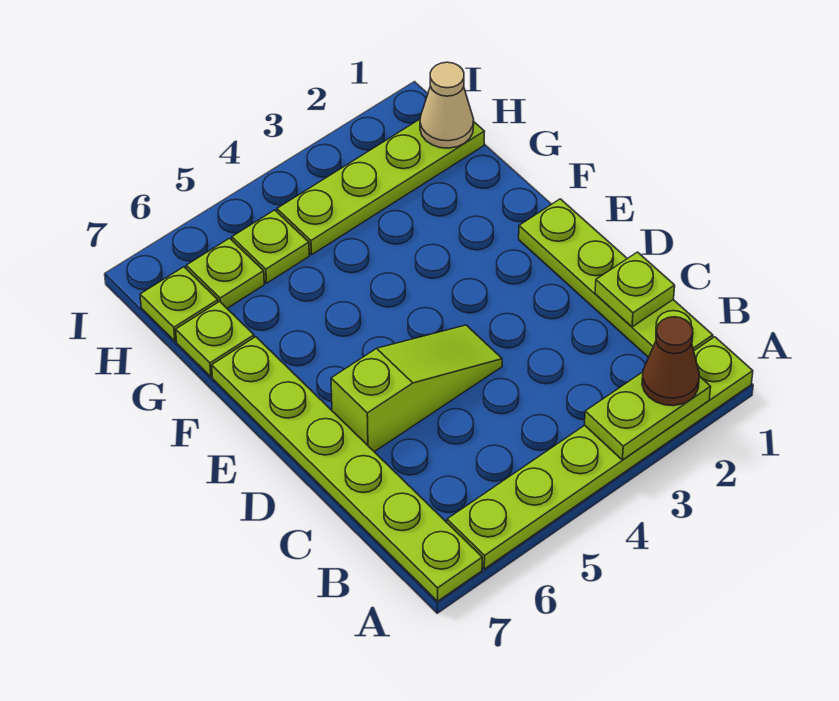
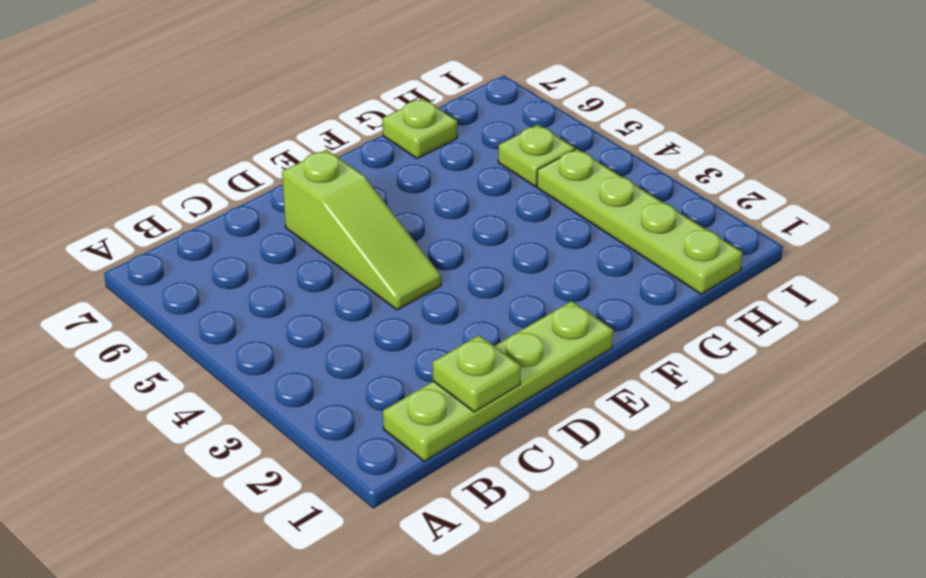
none -> lime 1x6 plate [447,337,753,569]
none -> lime 1x6 plate [212,337,482,601]
none -> lime 1x1 plate [186,238,264,308]

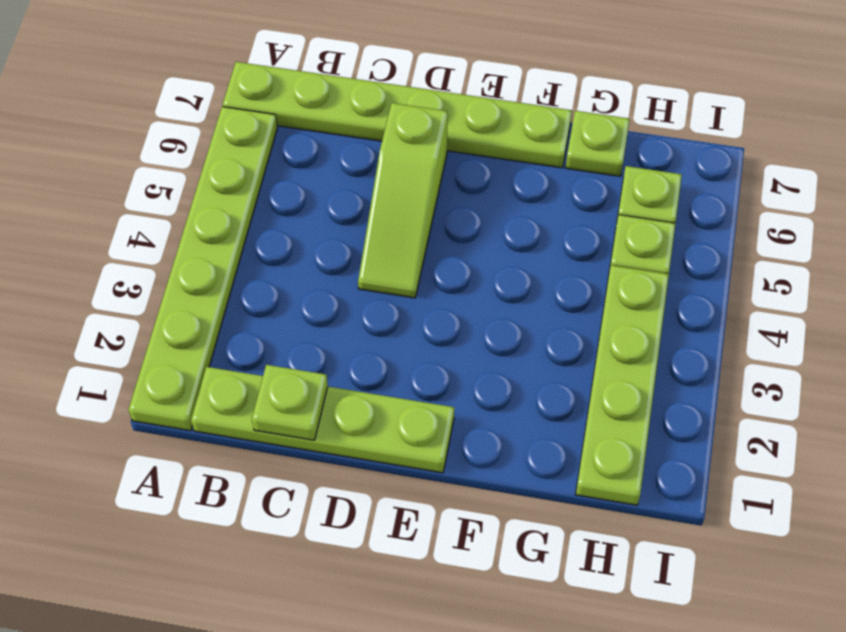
none -> lime 1x1 plate [140,267,218,341]
none -> lime 1x2 plate [585,372,711,460]
none -> tan 1x1 cone [420,62,474,148]

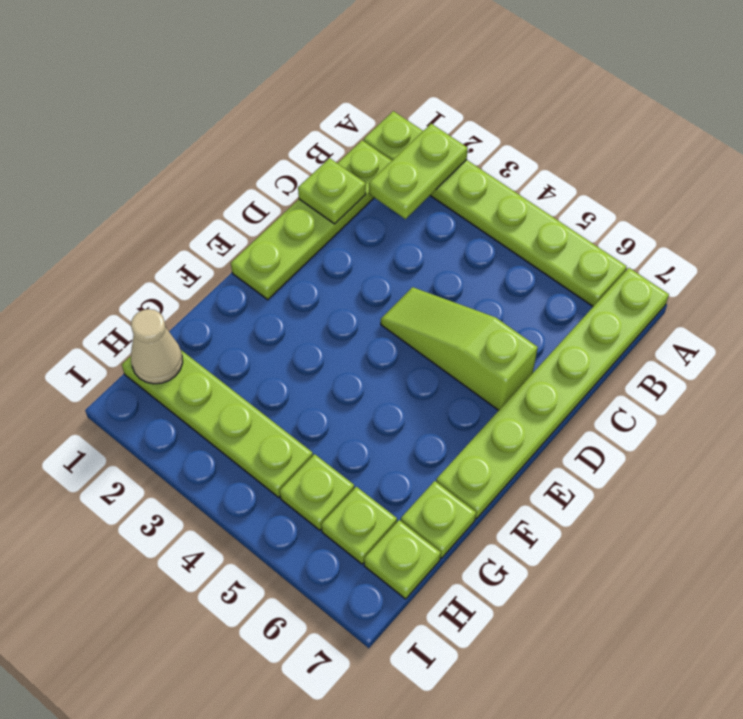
lime 1x2 plate [369,124,468,219] -> lime 1x2 plate turned to [585,372,711,460]
none -> brown 1x1 cone [642,317,699,406]

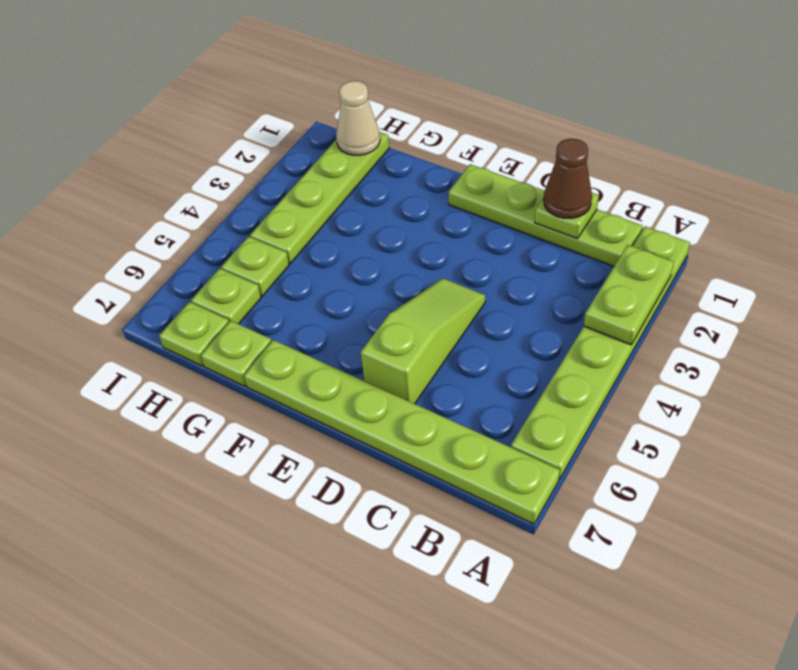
brown 1x1 cone [544,139,592,218] -> brown 1x1 cone moved to [642,317,699,406]

